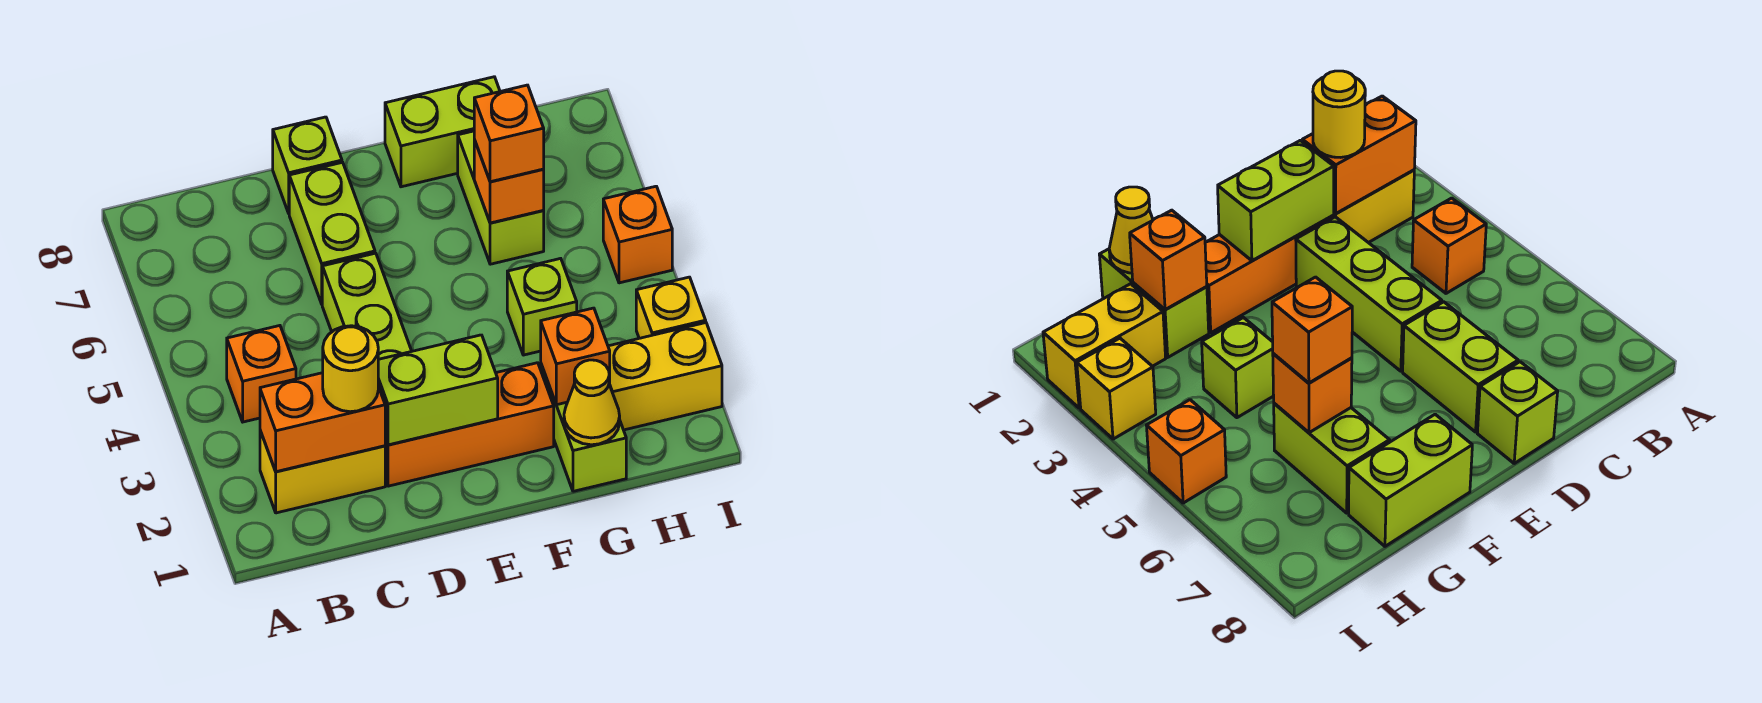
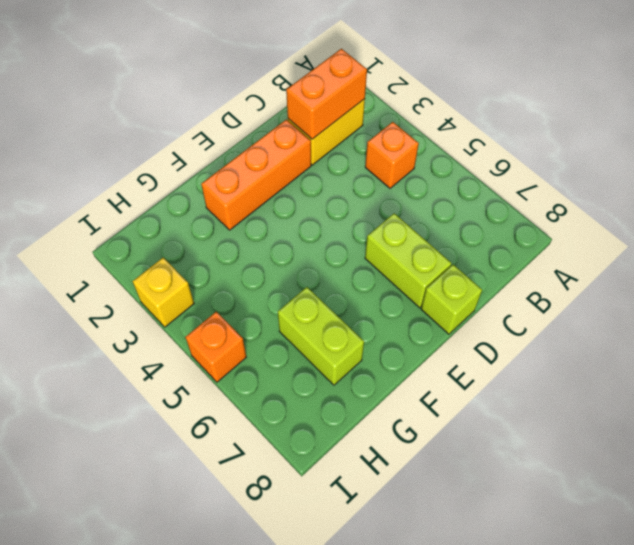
none -> lime 1x3 brick [322,253,412,359]
none -> lime 1x2 brick [385,77,500,187]
none -> lime 1x2 brick [541,364,626,491]

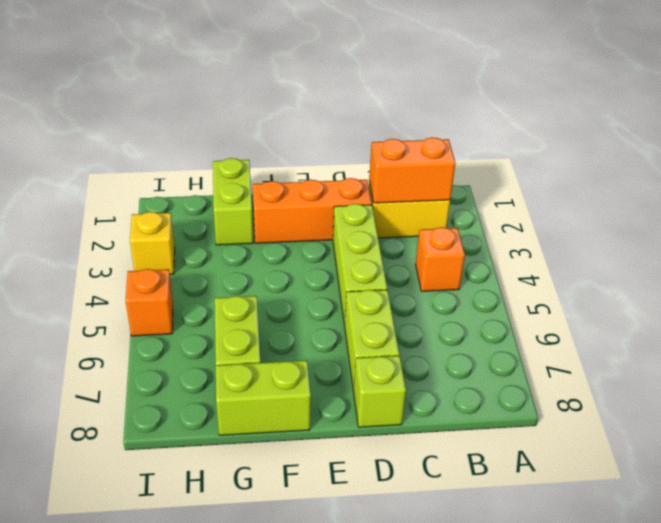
none -> lime 1x1 brick [507,258,577,355]
none -> yellow 1x2 brick [608,323,722,430]
none -> lime 1x2 brick [378,335,498,445]

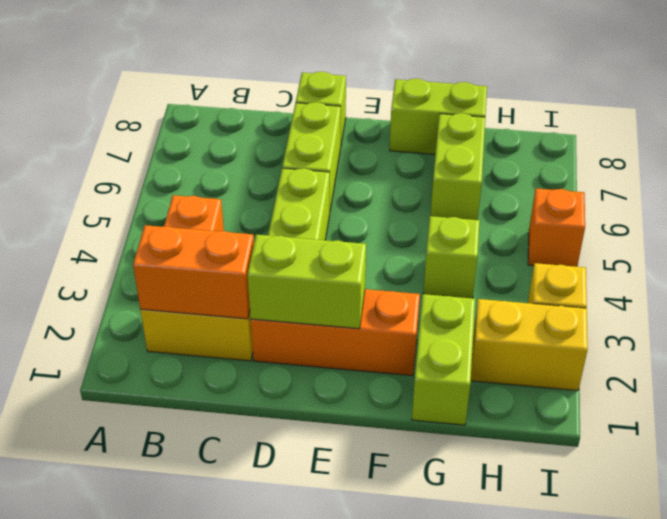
none -> yellow 1x1 cone [564,360,620,445]
none -> orange 1x1 brick [541,308,610,405]
none -> orange 1x1 brick [474,140,544,223]

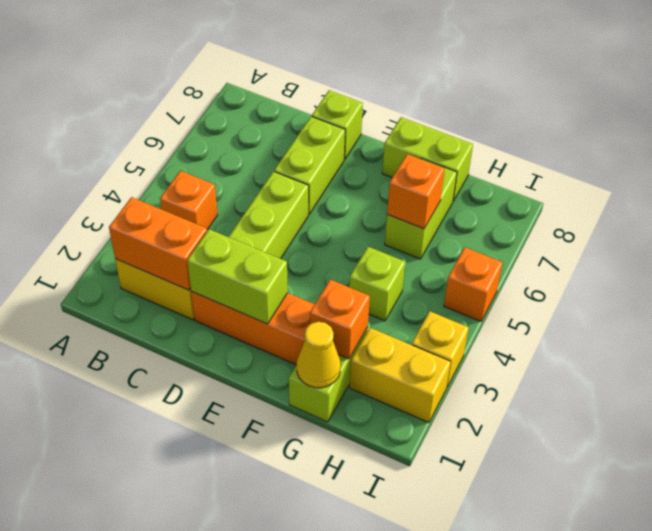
none -> yellow 1x1 round brick [323,326,378,412]
none -> orange 1x1 brick [474,85,544,182]

